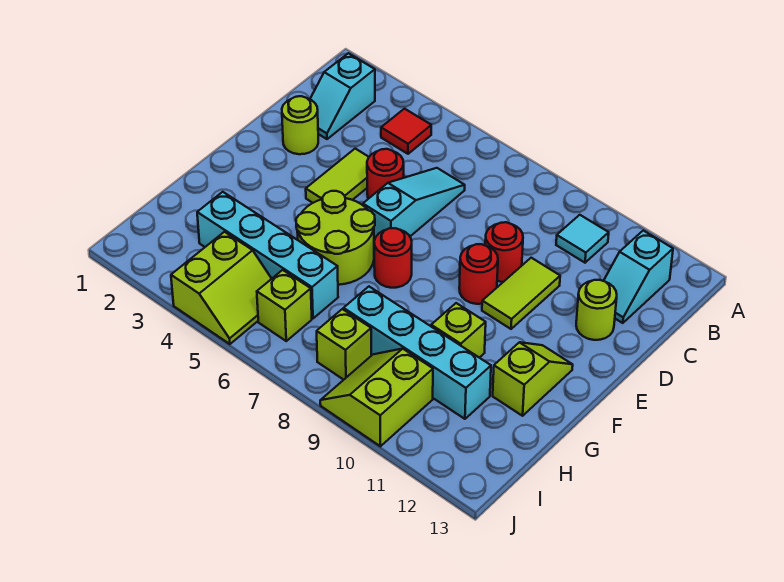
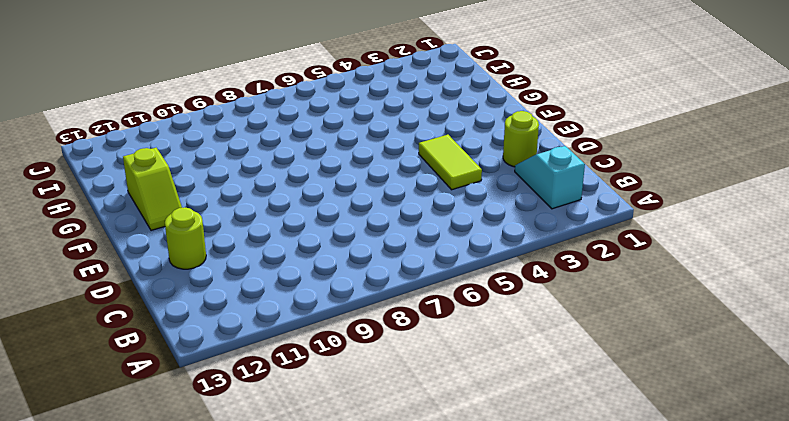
none -> red 1x1 tile [381,109,431,154]
none -> cyan 1x1 tile [556,215,609,263]
none -> cyan 1x2 slope [604,231,673,323]

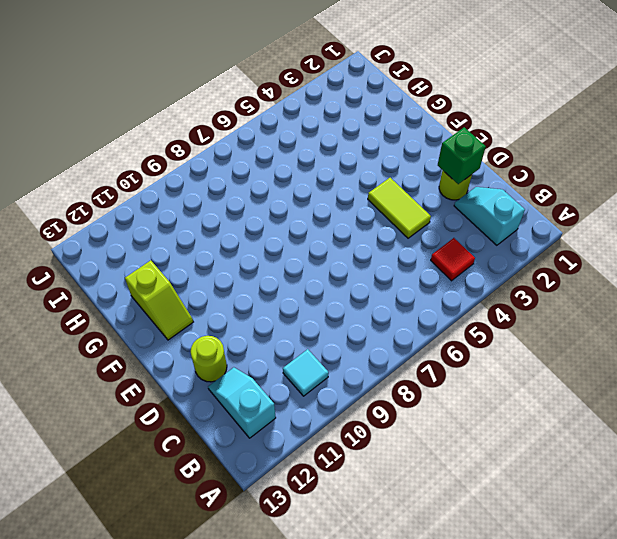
green 1x1 brick [438,127,486,184] -> none
none -> cyan 1x3 slope [363,168,465,241]
none -> red 1x1 round brick [367,149,404,199]
none -> red 1x1 round brick [485,222,523,282]

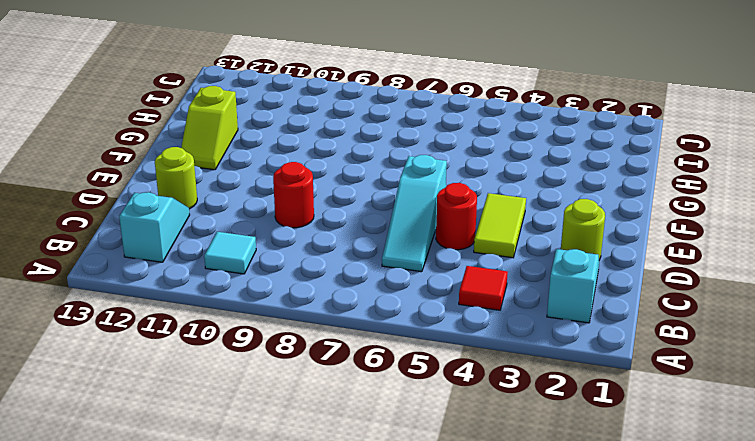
none -> lime 1x2 tile [482,258,560,329]
none -> red 1x1 round brick [459,244,498,304]
none -> lime 2x2 round brick [296,191,375,285]

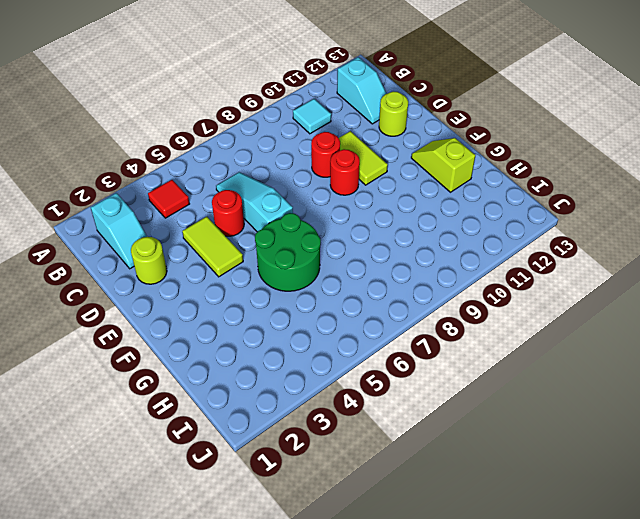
green 2x2 round brick [255,213,321,291] -> lime 2x2 round brick [296,191,375,285]
none -> red 1x1 round brick [374,228,412,288]
none -> lime 1x1 brick [431,303,486,358]
none -> cyan 1x4 brick [197,192,338,318]

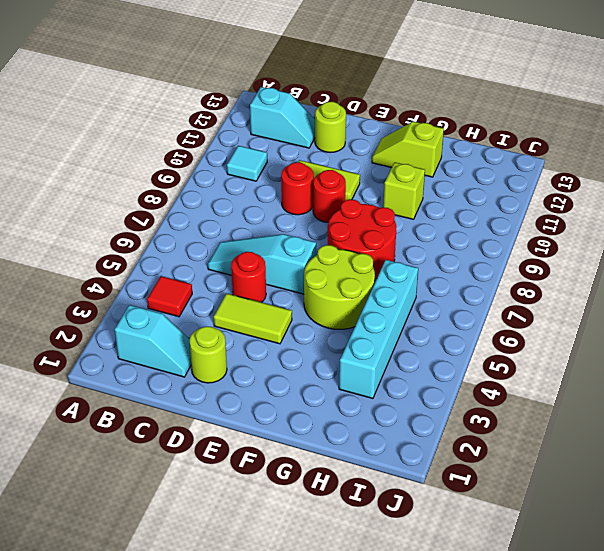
red 2x2 round brick [328,199,396,279] -> red 1x1 round brick [374,228,412,288]
none -> cyan 1x4 brick [344,287,491,419]
none -> lime 2x2 slope [171,232,272,344]
none -> lime 1x1 brick [257,270,312,341]

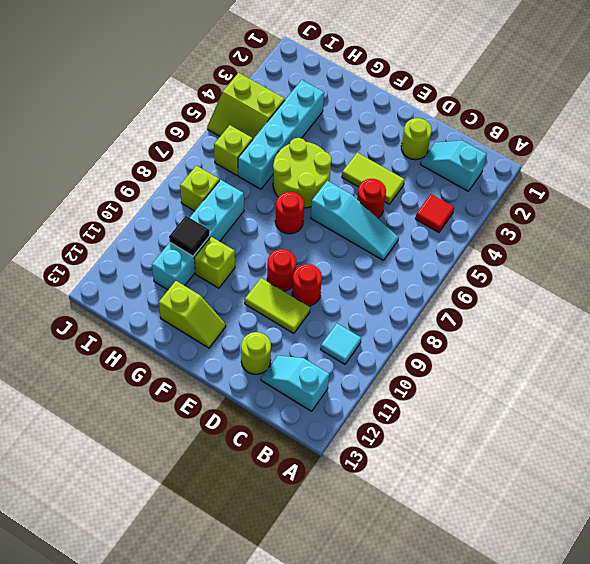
black 1x1 tile [169,216,210,256] -> none
none -> lime 2x2 slope [320,349,433,446]

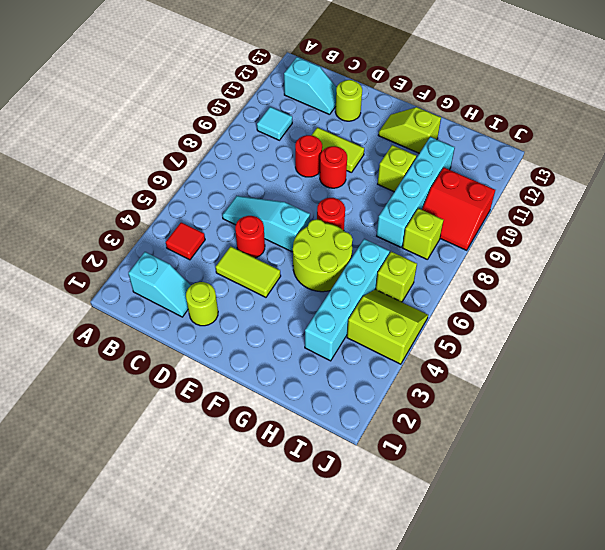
red 2x2 slope [422,168,495,250] -> lime 2x2 slope [320,349,433,446]

